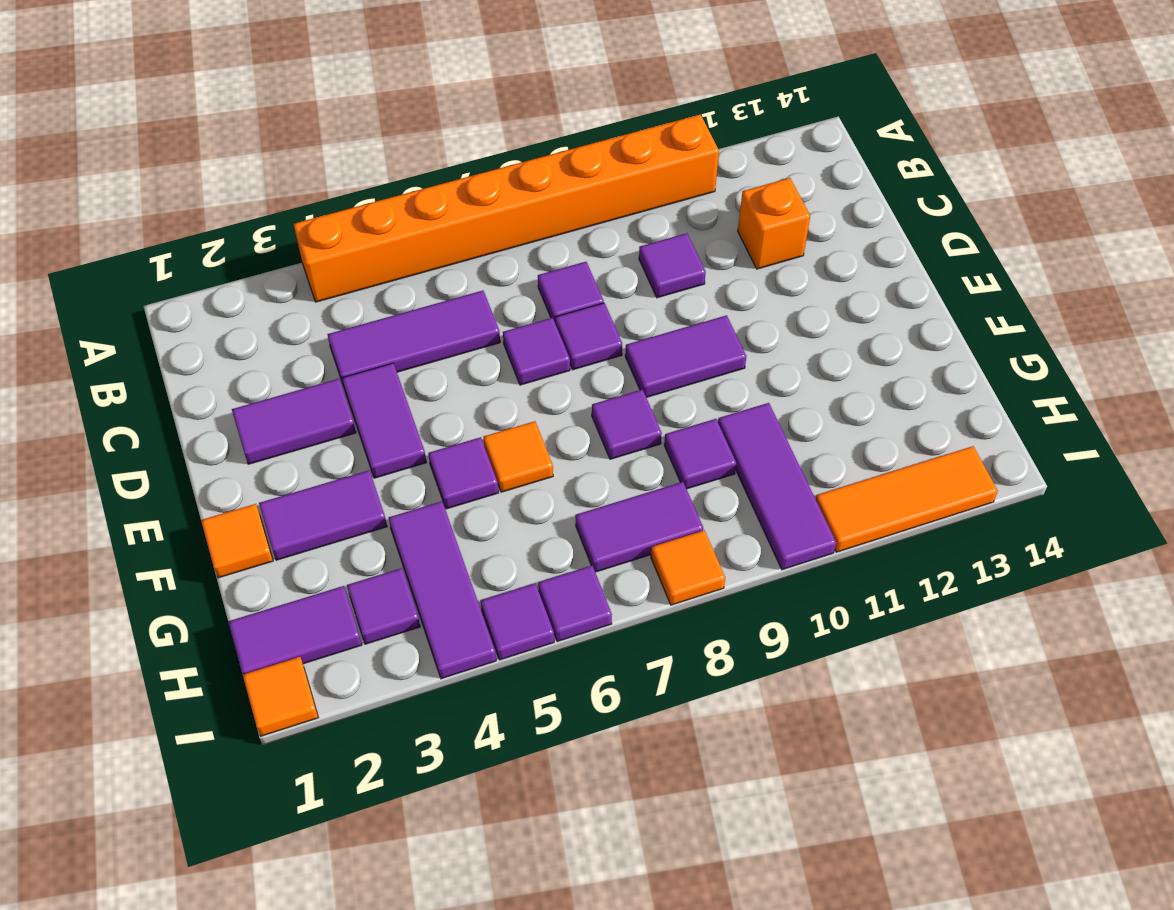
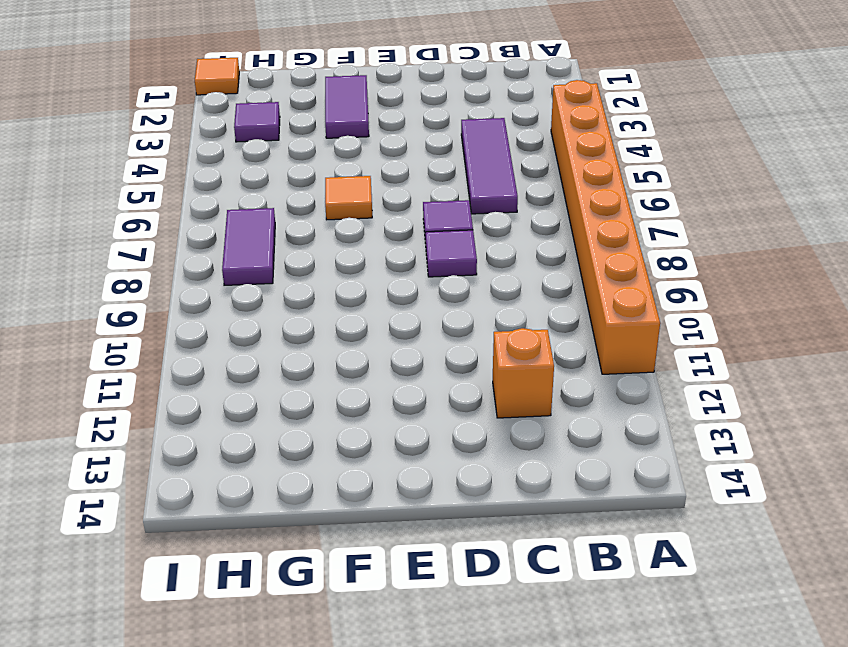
none -> purple 1x1 tile [538,262,604,322]
none -> purple 1x1 tile [639,233,706,298]
none -> purple 1x2 tile [232,379,356,464]

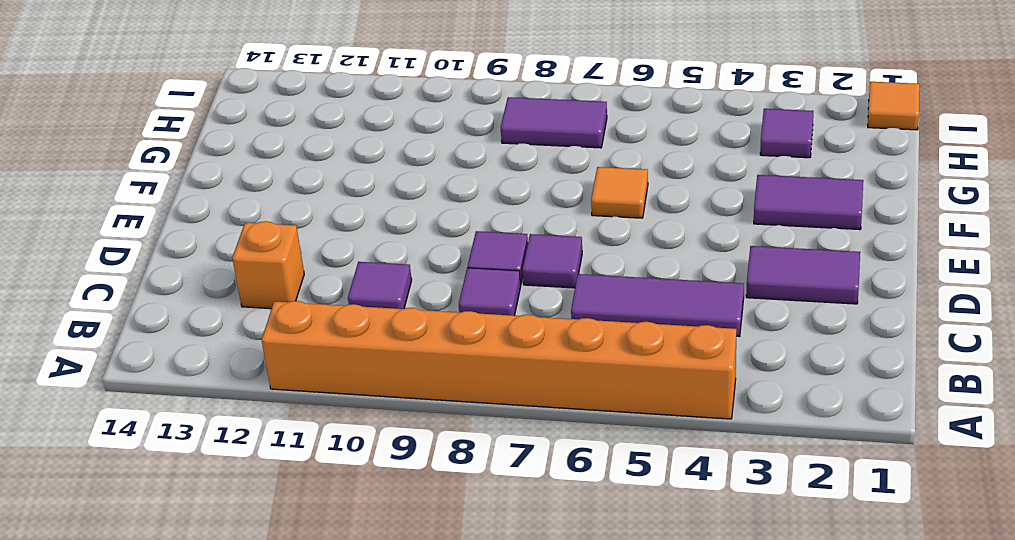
none -> purple 1x2 tile [342,363,426,478]
none -> purple 1x2 tile [625,315,746,398]
none -> orange 1x1 tile [201,504,273,578]

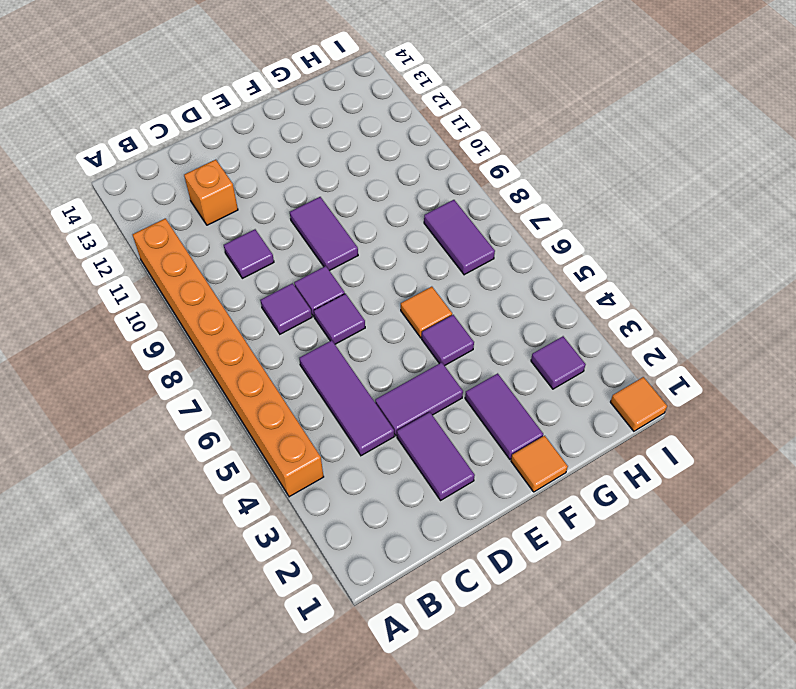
none -> purple 1x1 tile [592,389,662,459]
none -> purple 1x3 tile [389,501,496,679]
none -> purple 1x1 tile [664,419,736,489]

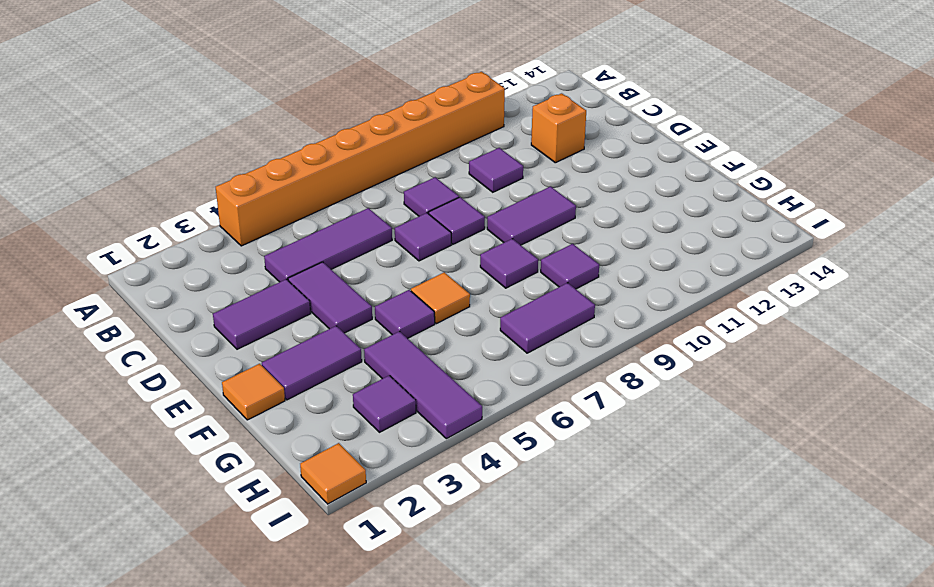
none -> purple 1x3 tile [718,403,836,570]
none -> purple 1x2 tile [228,586,362,674]
none -> purple 1x1 tile [481,583,554,660]

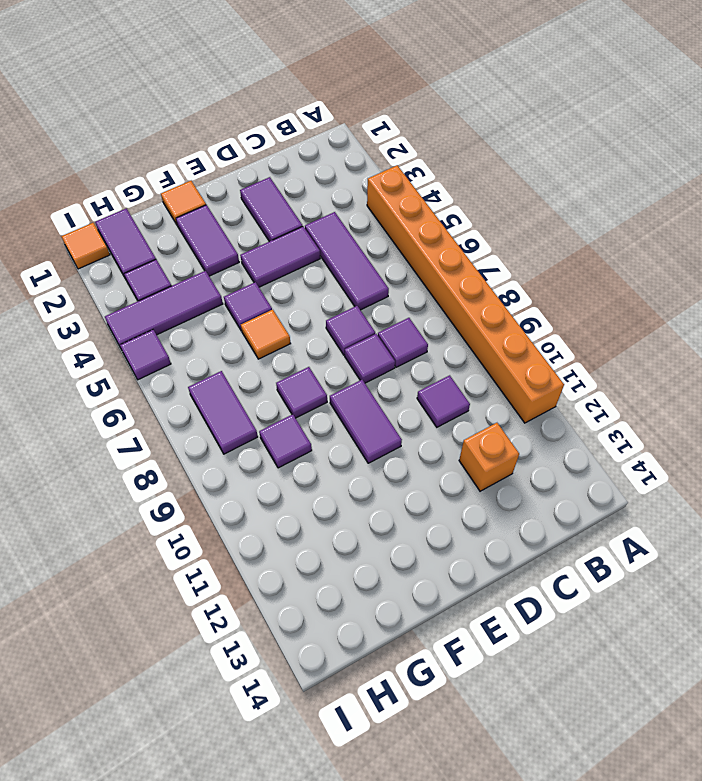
none -> purple 1x3 tile [718,403,836,570]
none -> purple 1x1 tile [538,565,612,642]
none -> orange 1x1 tile [651,530,725,605]

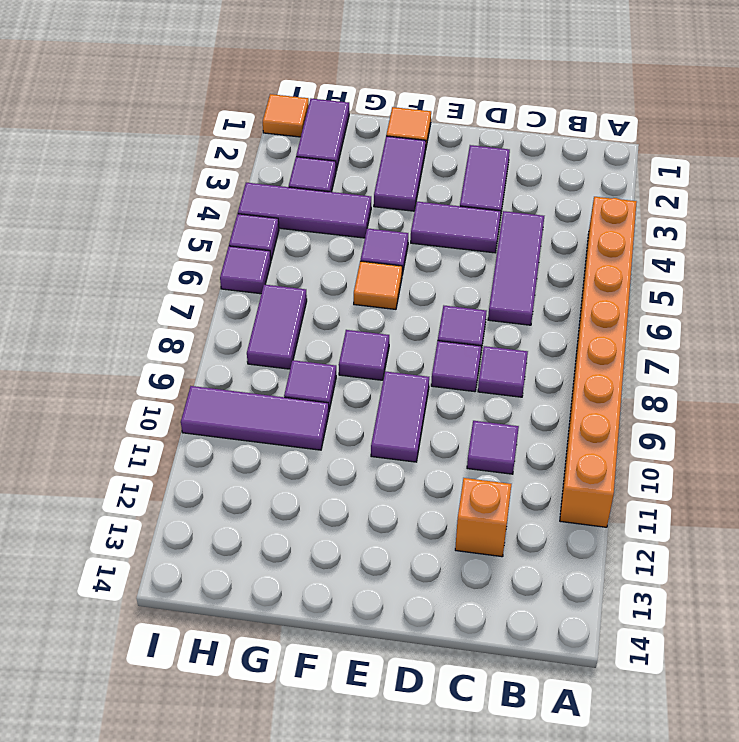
none -> orange 1x1 tile [651,530,725,605]
none -> orange 1x3 tile [816,446,998,552]

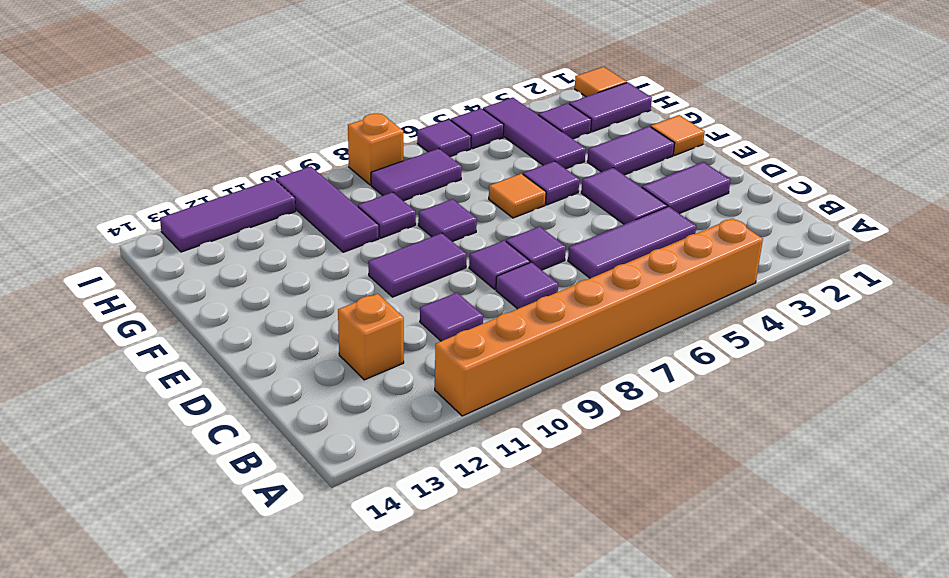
orange 1x1 brick [348,114,403,185] -> orange 1x1 tile [651,530,725,605]
purple 1x3 tile [160,179,296,252] -> orange 1x3 tile [816,446,998,552]

